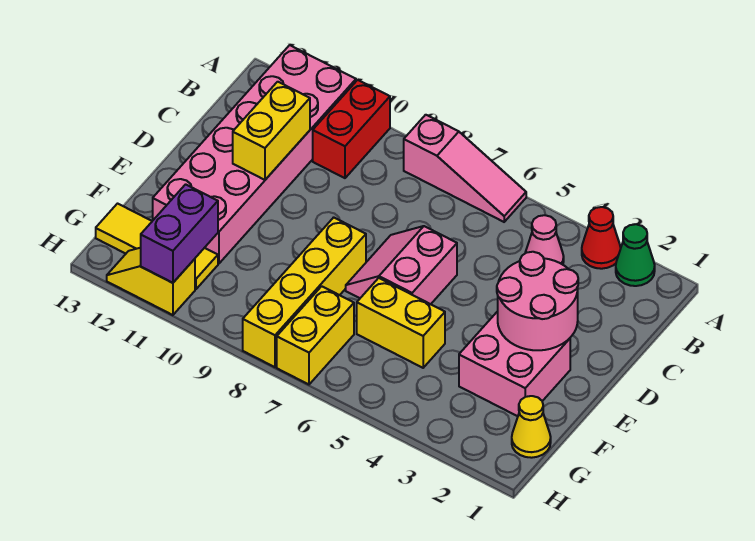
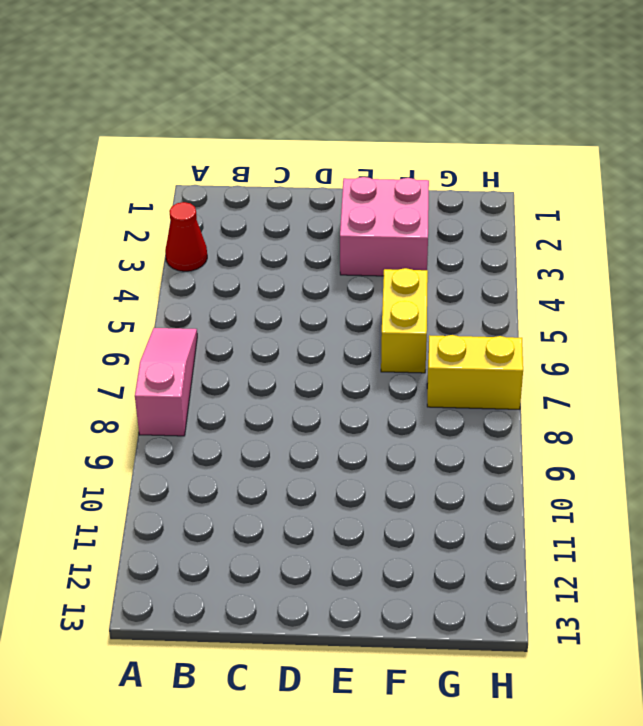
none -> green 1x1 cone [616,224,655,286]
none -> red 1x2 brick [313,80,390,178]
none -> pink 2x6 brick [153,45,356,264]

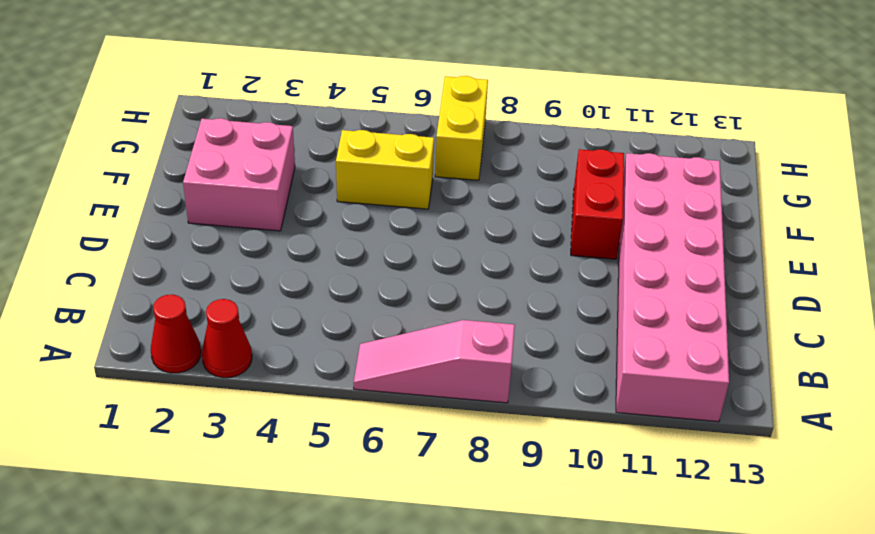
red 1x1 cone [151,294,201,373] -> green 1x1 cone [616,224,655,286]
red 1x2 brick [571,149,624,259] -> red 1x2 brick moved to [313,80,390,178]
none -> pink 1x1 cone [525,215,564,265]
none -> pink 2x2 slope [346,226,457,304]
none -> yellow 1x4 brick [243,217,366,367]

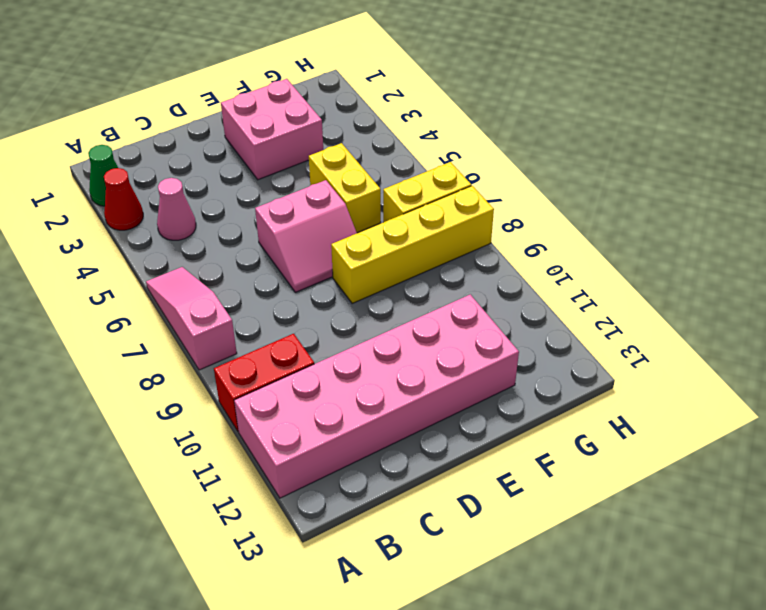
none -> yellow 1x1 cone [512,396,551,458]
none -> yellow 1x3 tile [96,204,218,289]
none -> yellow 1x2 slope [107,248,195,315]

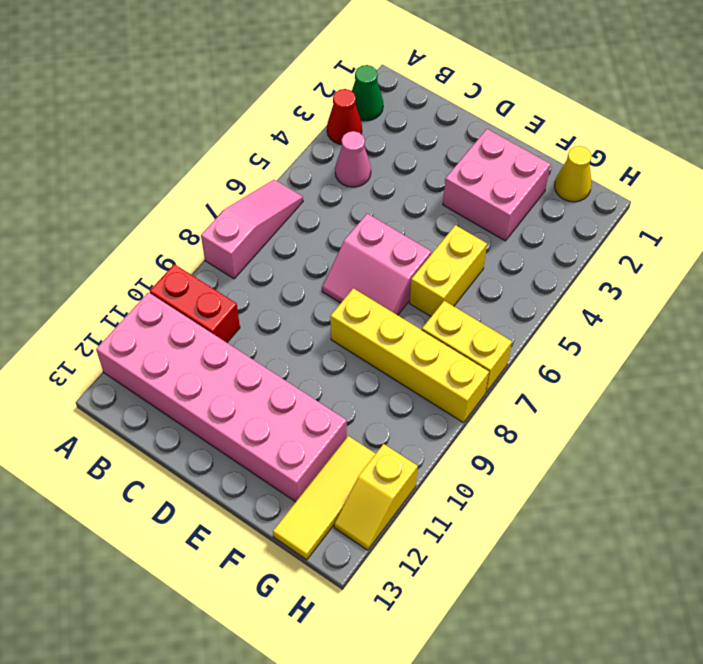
none -> yellow 1x2 brick [233,82,310,180]
none -> pink 2x2 round brick [497,252,578,350]
none -> purple 1x2 brick [141,184,218,283]

